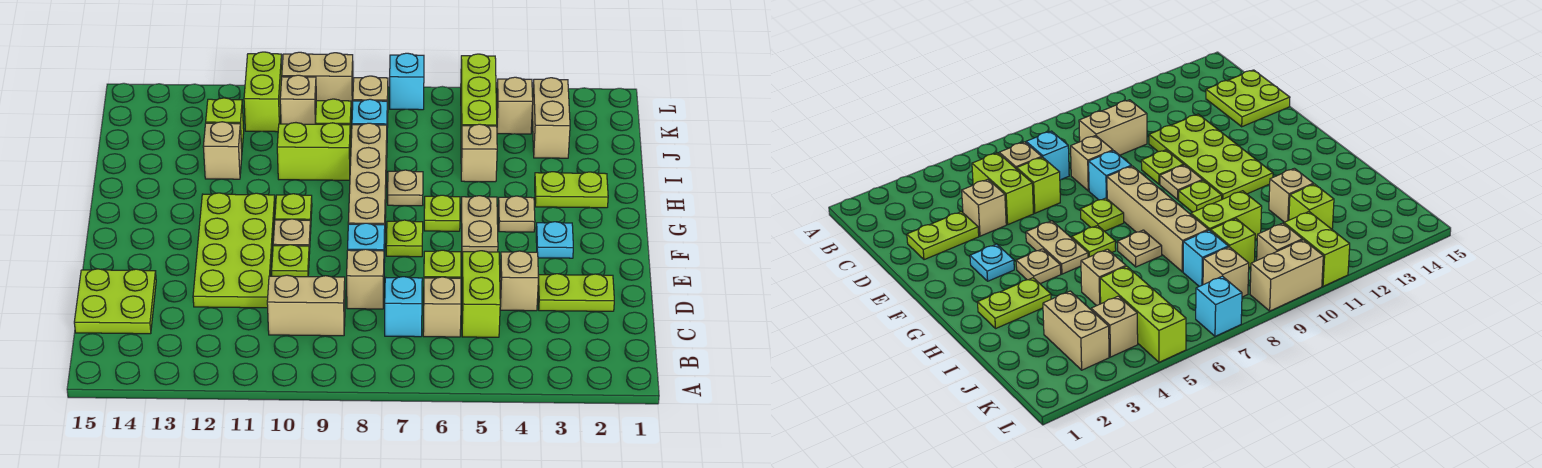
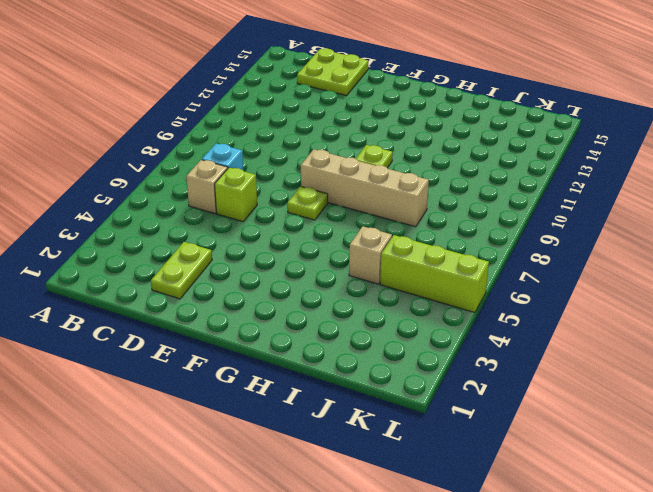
none -> lime 1x2 brick [462,251,500,337]
none -> tan 1x2 brick [267,275,345,336]
none -> tan 1x1 brick [500,251,539,311]
none -> tan 1x1 brick [347,249,384,309]

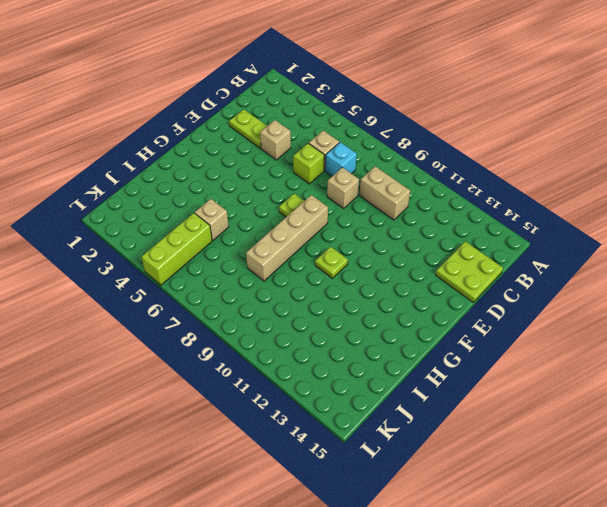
none -> lime 1x2 brick [462,251,500,337]
none -> lime 2x4 plate [193,193,275,308]
none -> cyan 1x1 brick [348,223,385,263]
none -> lime 1x1 plate [272,245,309,277]

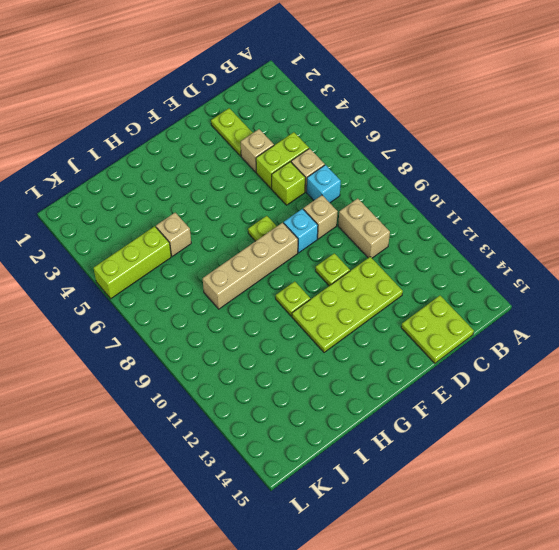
none -> cyan 1x1 plate [536,222,573,258]
none -> tan 1x2 plate [461,196,498,257]
none -> tan 1x1 plate [273,219,311,254]
none -> tan 1x1 plate [498,196,535,232]

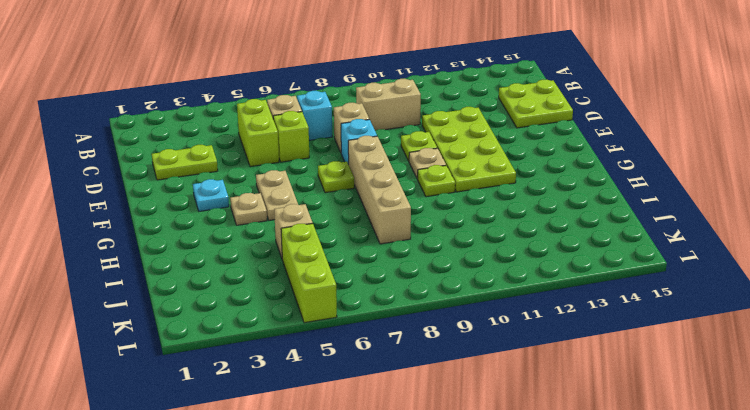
none -> tan 1x1 brick [500,251,539,311]
none -> lime 1x1 plate [424,195,460,231]
none -> lime 1x2 plate [535,172,608,208]
none -> tan 1x1 plate [388,170,423,206]

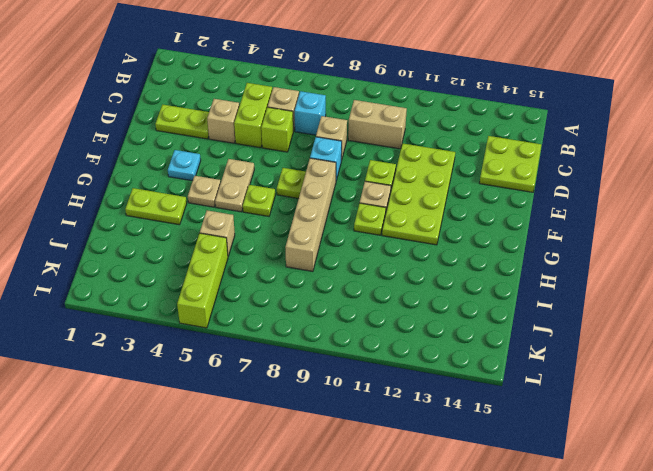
none -> tan 1x1 plate [388,170,423,206]
none -> lime 1x2 brick [277,123,351,180]
none -> tan 1x1 brick [203,122,242,179]
none -> tan 1x2 brick [532,78,570,158]

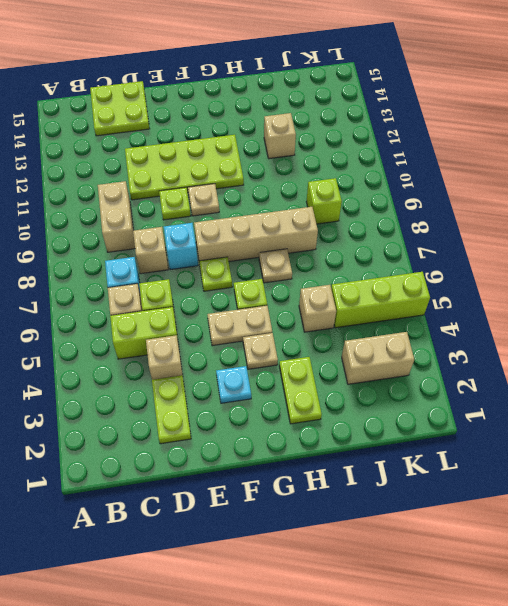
none -> lime 1x1 plate [275,194,312,225]
none -> lime 1x2 brick [277,123,351,180]
none -> cyan 1x1 brick [352,99,387,125]
none -> lime 1x1 brick [206,98,244,148]

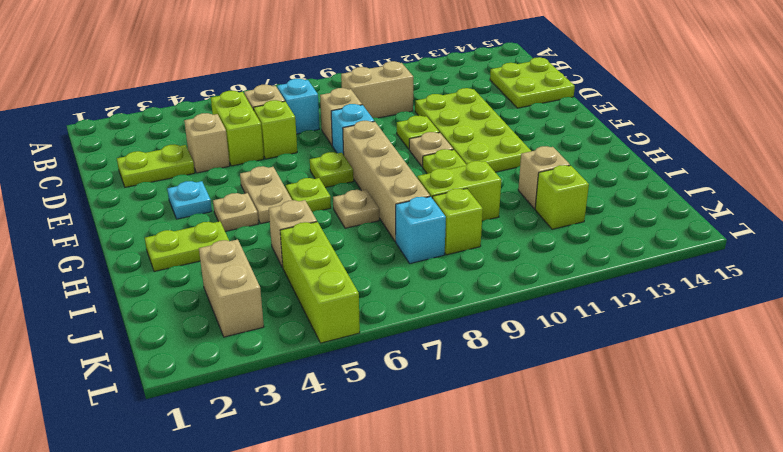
none -> tan 1x1 brick [497,77,533,134]
none -> tan 1x1 brick [353,76,388,127]
none -> tan 1x1 brick [280,75,316,124]
none -> lime 1x2 brick [244,52,282,132]

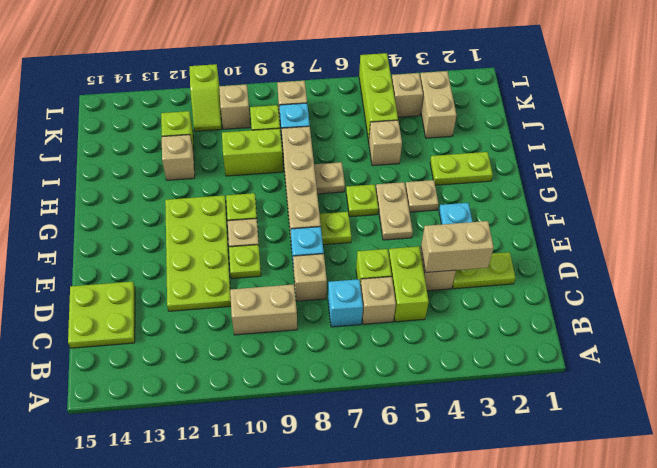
tan 1x2 brick [421,221,494,272] -> tan 1x2 brick moved to [282,52,353,109]
lime 1x2 slope [190,64,222,131] -> lime 1x2 brick [244,52,282,132]
none -> cyan 1x1 brick [390,53,424,110]

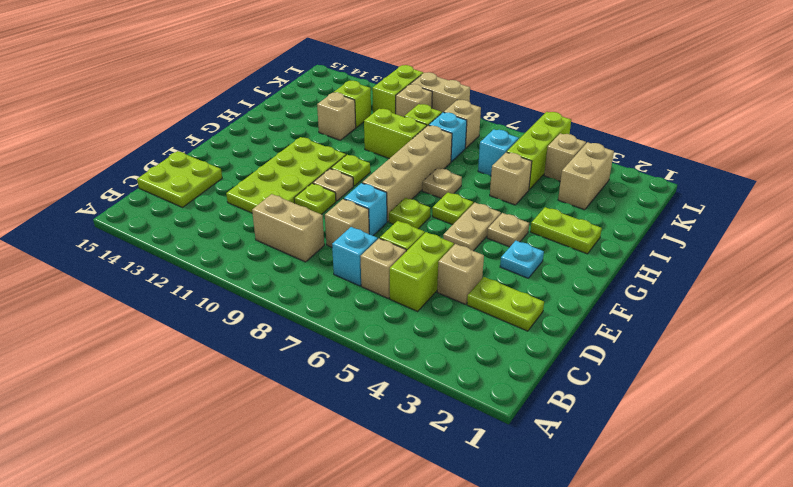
cyan 1x1 brick [478,129,519,176] -> cyan 1x1 brick moved to [390,53,424,110]

